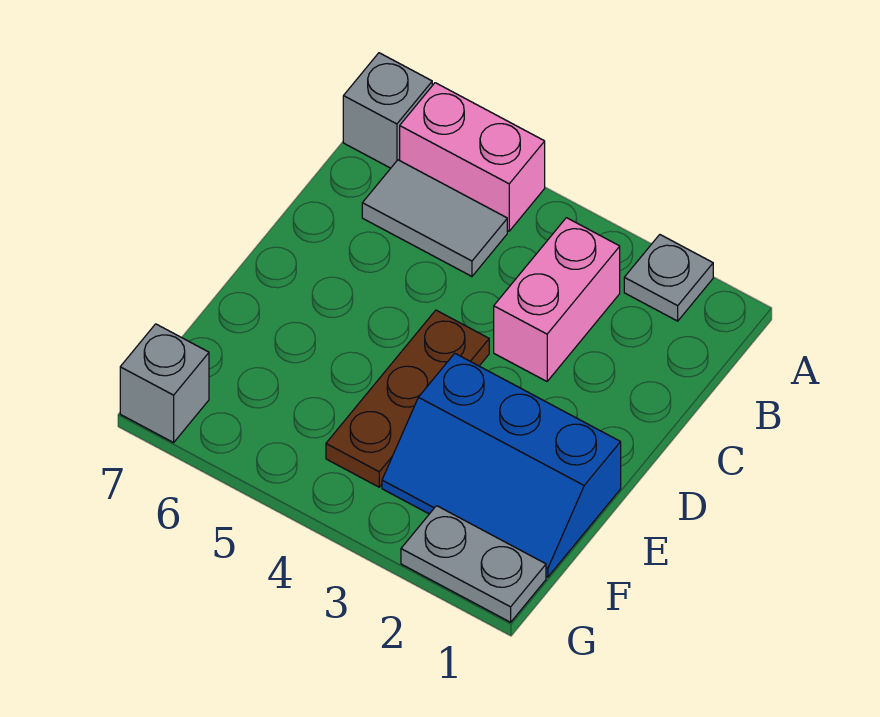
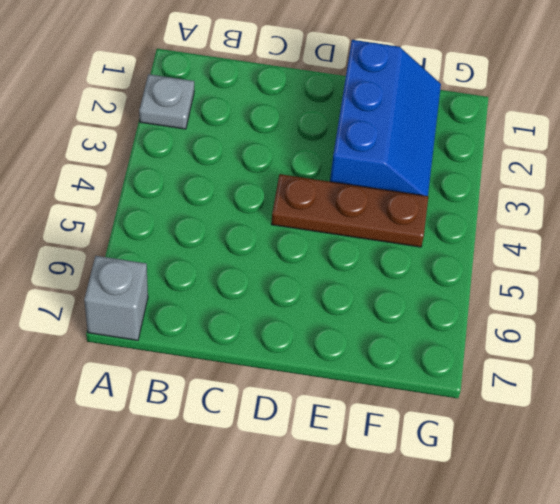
none -> pink 1x2 brick [400,83,545,231]
none -> pink 1x2 brick [494,218,620,381]

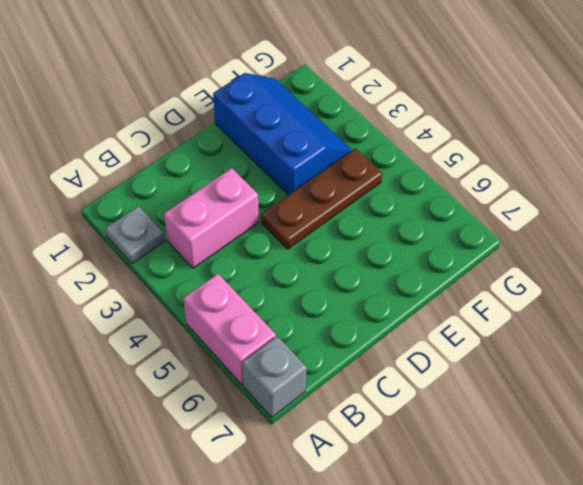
none -> grey 1x2 tile [362,160,507,276]
none -> grey 1x2 plate [401,506,546,622]

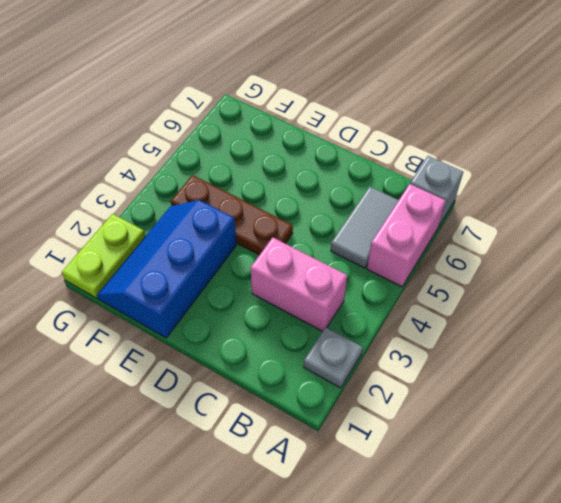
lime 1x2 plate [62,214,145,298] -> grey 1x2 plate [401,506,546,622]
none -> grey 1x1 brick [120,324,209,443]

